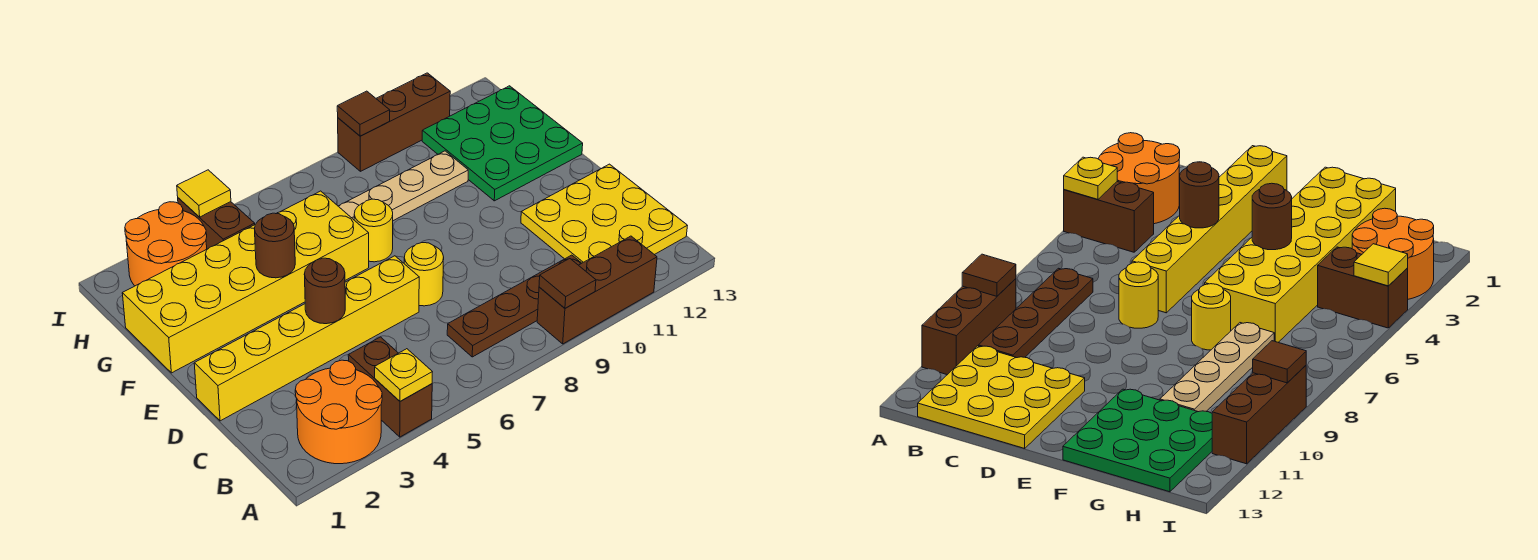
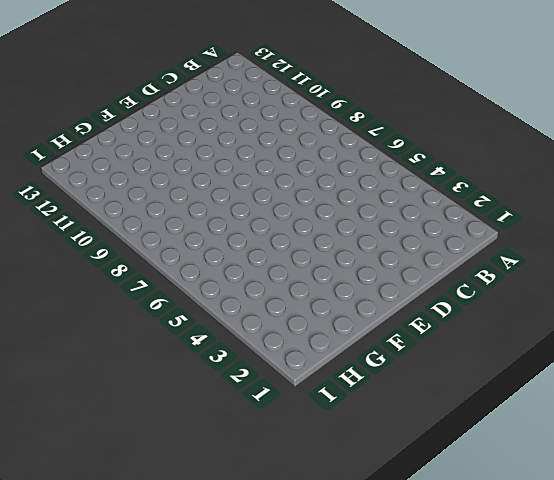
none -> orange 2x2 round brick [295,360,382,464]
none -> brown 1x2 brick [348,337,432,437]
none -> brown 1x3 brick [537,236,657,344]

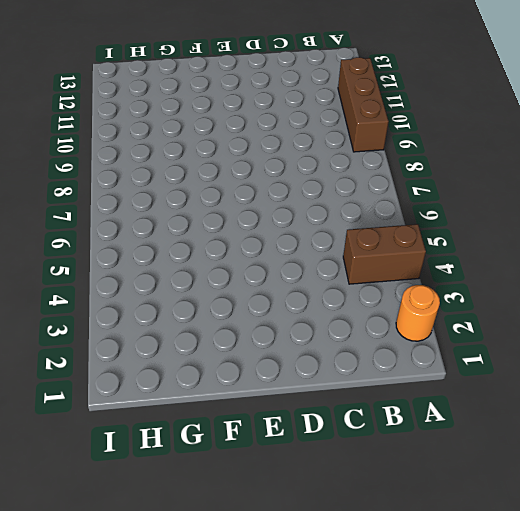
orange 1x1 round brick [396,285,440,341] -> orange 2x2 round brick [295,360,382,464]
none -> brown 1x4 plate [447,255,582,357]
none -> yellow 3x3 plate [521,164,687,263]
none -> yellow 1x6 brick [194,256,419,421]

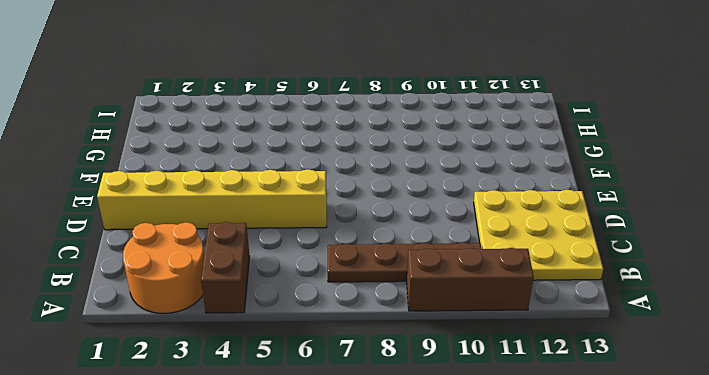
none -> yellow 1x1 round brick [404,243,444,306]
none -> yellow 2x6 brick [122,191,369,373]
none -> yellow 1x1 round brick [354,199,393,262]

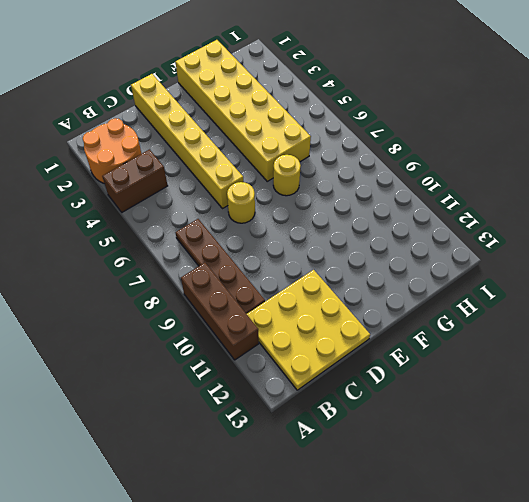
none -> green 3x3 plate [422,86,583,201]
none -> tan 1x4 plate [339,151,468,221]
none -> orange 2x2 round brick [125,202,207,286]

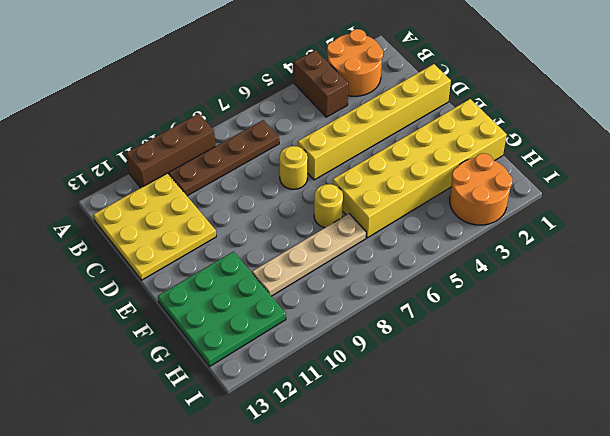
none -> brown 1x2 brick [178,198,255,249]
none -> brown 1x3 brick [338,73,450,171]
none -> yellow 1x1 plate [375,349,432,401]

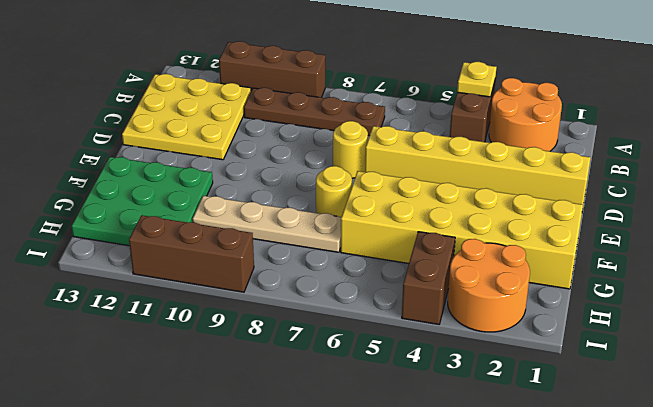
none -> brown 1x1 tile [539,259,596,308]
none -> brown 1x1 round brick [304,258,345,324]
none -> brown 1x1 round brick [254,213,295,278]

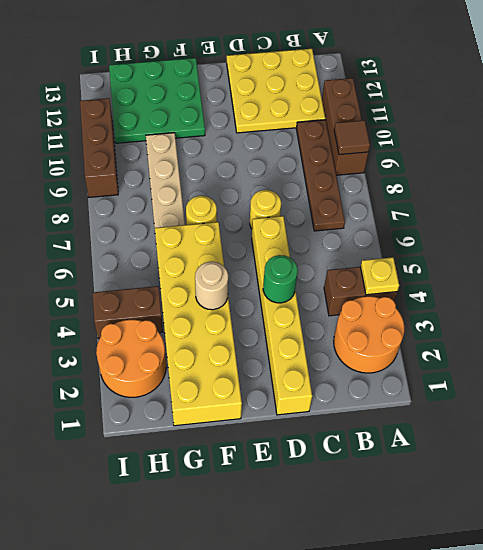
green 1x1 round brick [263,255,298,303] -> brown 1x1 round brick [304,258,345,324]
tan 1x1 round brick [195,262,228,310] -> brown 1x1 round brick [254,213,295,278]
none -> yellow 1x1 tile [177,170,231,217]
none -> brown 1x1 tile [337,91,390,136]

